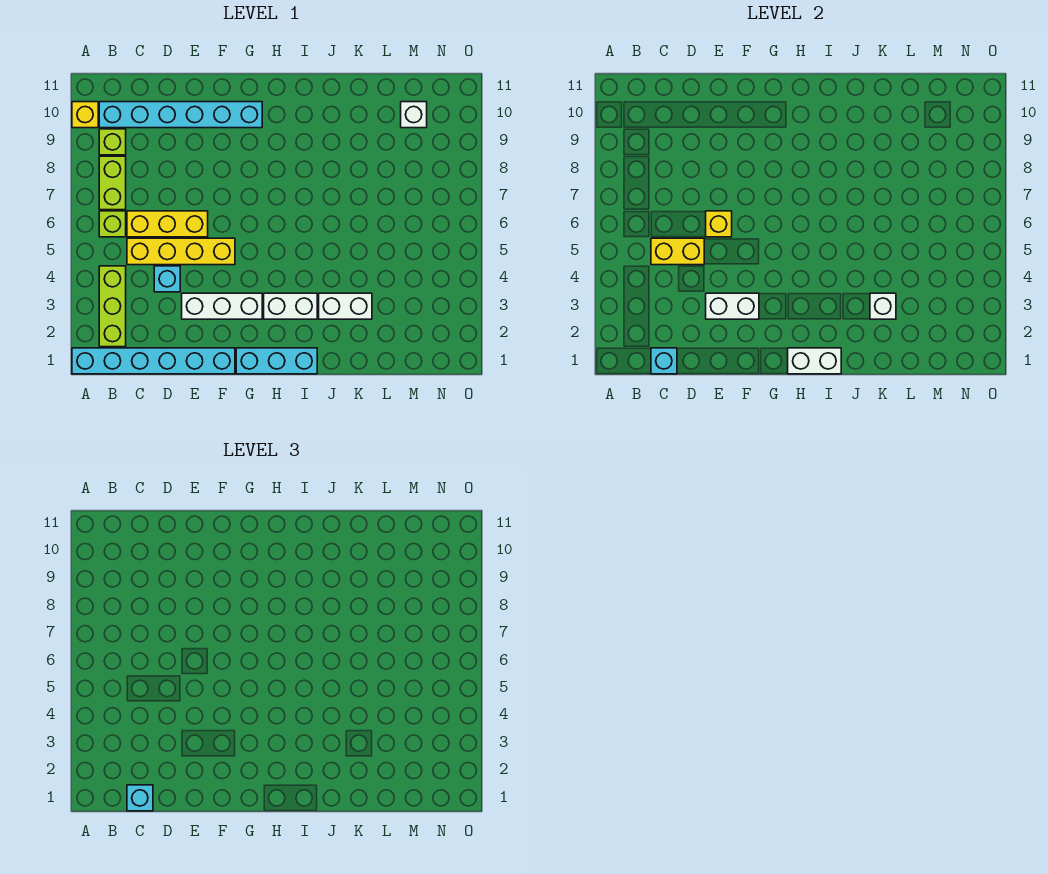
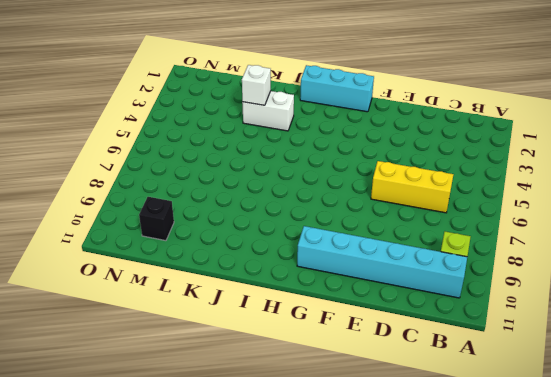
black 1x1 brick [139,197,174,241] -> white 1x1 brick [401,102,427,128]
none -> cyan 1x6 brick [72,348,235,374]
none -> yellow 1x1 brick [72,102,98,128]
none -> lime 1x3 brick [99,266,126,347]

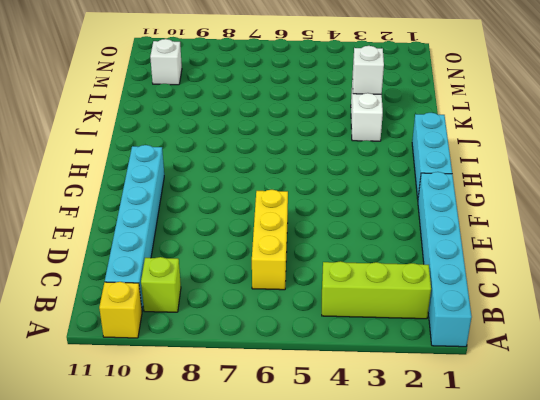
none -> lime 1x1 brick [99,211,126,237]
none -> lime 1x2 brick [99,156,126,210]
none -> yellow 1x4 brick [127,238,235,265]

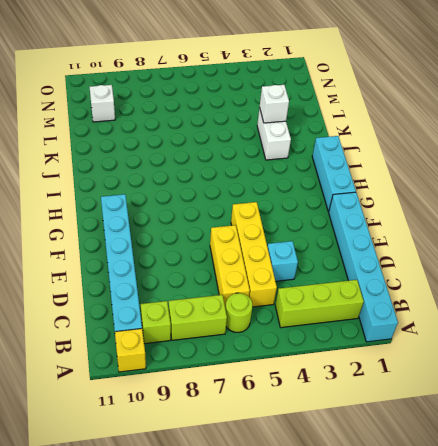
lime 1x1 round brick [225,293,252,332] -> lime 1x1 brick [99,211,126,237]
none -> white 1x3 brick [182,293,262,319]
none -> white 1x2 brick [264,293,317,319]
none -> cyan 1x1 brick [651,348,677,374]

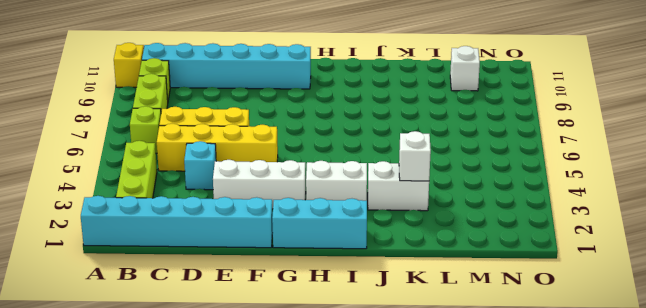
none -> cyan 1x1 brick [651,348,677,374]
none -> yellow 1x2 brick [651,238,704,265]
none -> white 1x2 brick [706,293,759,319]

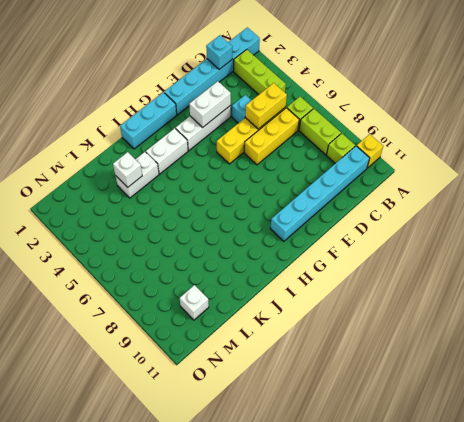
none -> yellow 1x1 brick [706,211,732,237]
none -> white 1x2 brick [788,348,841,374]
none -> cyan 1x1 brick [127,785,153,811]

